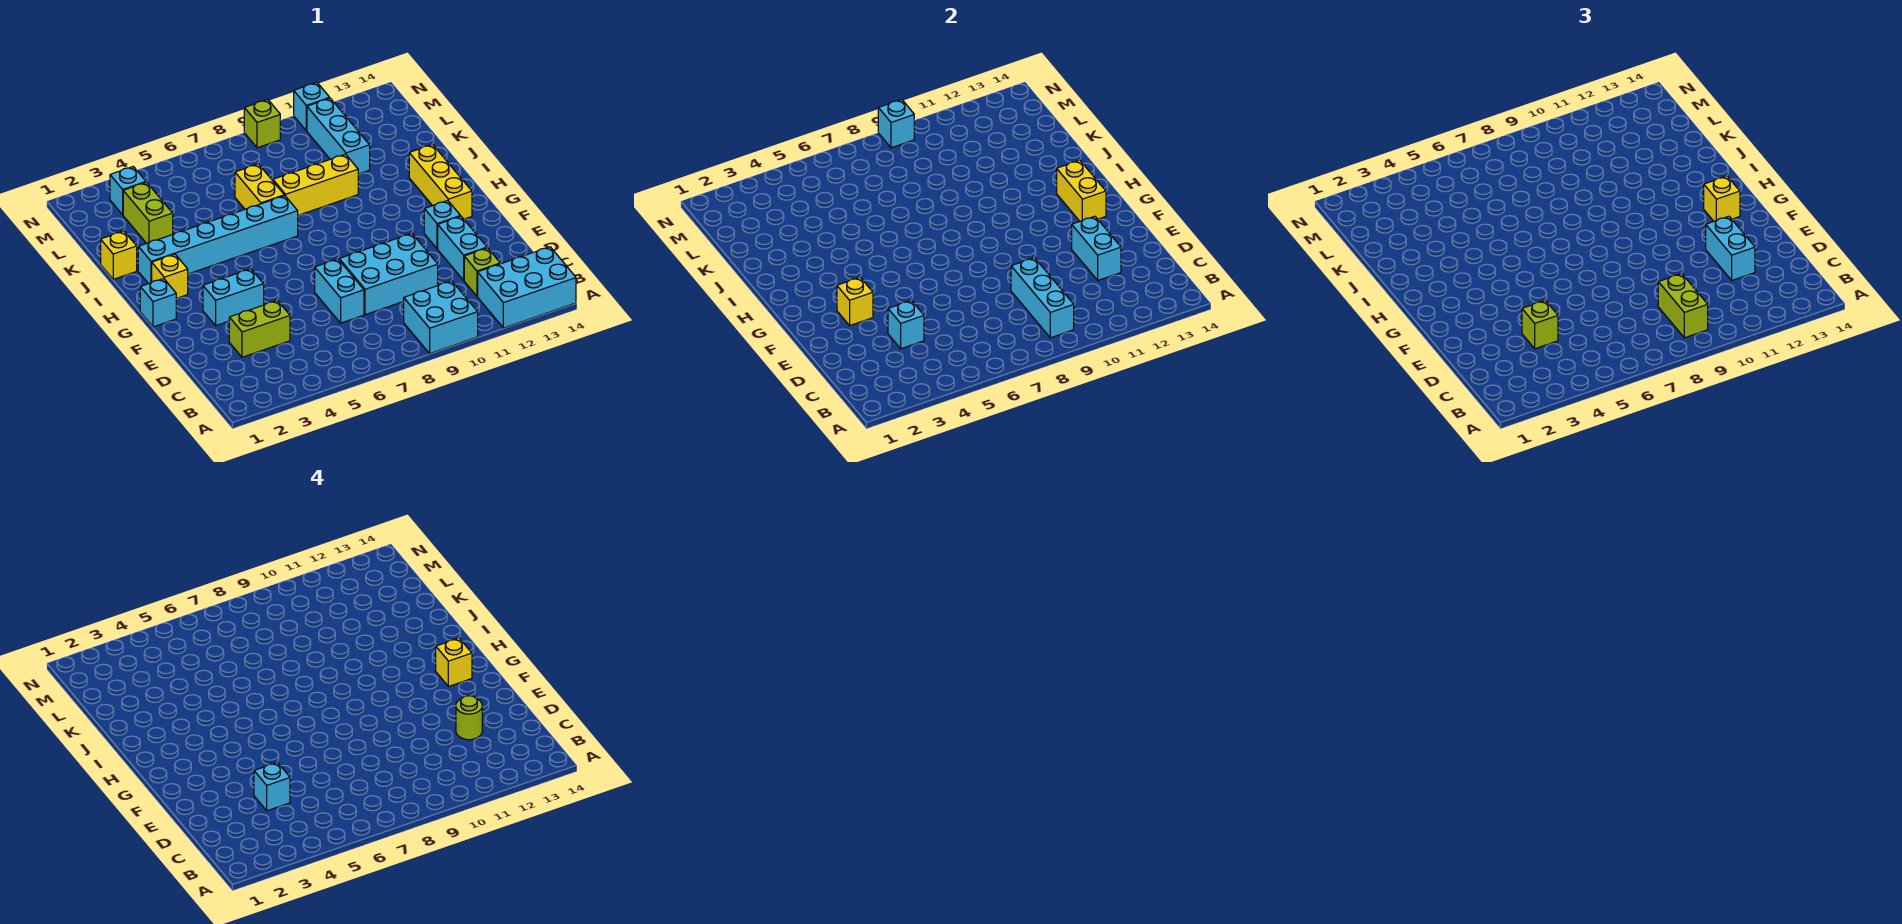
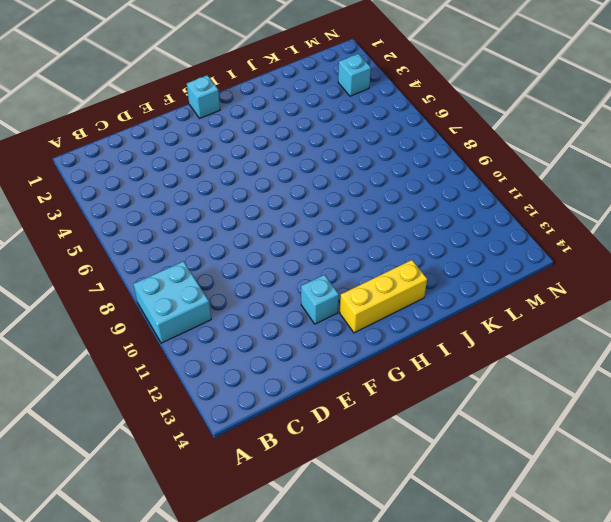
none -> cyan 2x3 brick [478,247,576,328]
none -> lime 1x1 brick [464,248,500,296]
none -> lime 1x2 brick [229,300,290,357]
none -> cyan 1x2 brick [315,259,364,323]

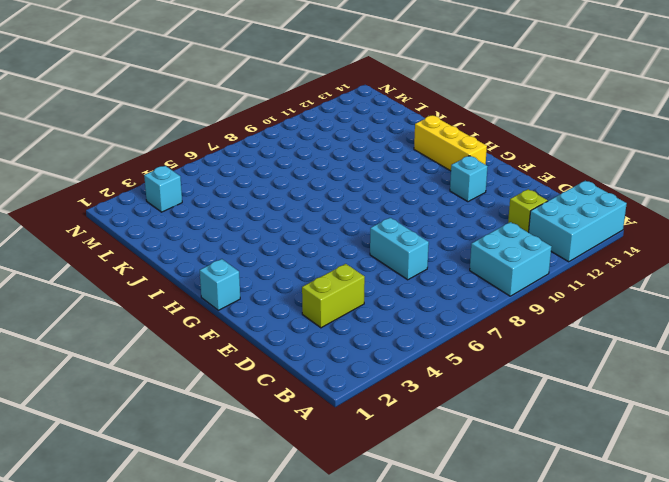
none -> cyan 2x3 brick [339,233,438,315]
none -> cyan 1x2 brick [438,216,487,280]
none -> cyan 1x2 brick [203,269,264,325]
none -> yellow 1x1 brick [152,254,188,298]

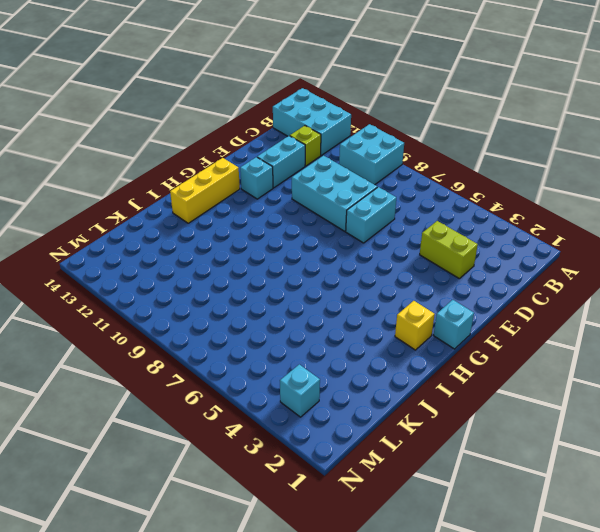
none -> cyan 1x2 brick [203,269,264,325]
none -> cyan 1x6 brick [138,196,298,284]
none -> yellow 1x1 brick [101,231,137,279]
none -> yellow 1x2 brick [235,164,284,209]

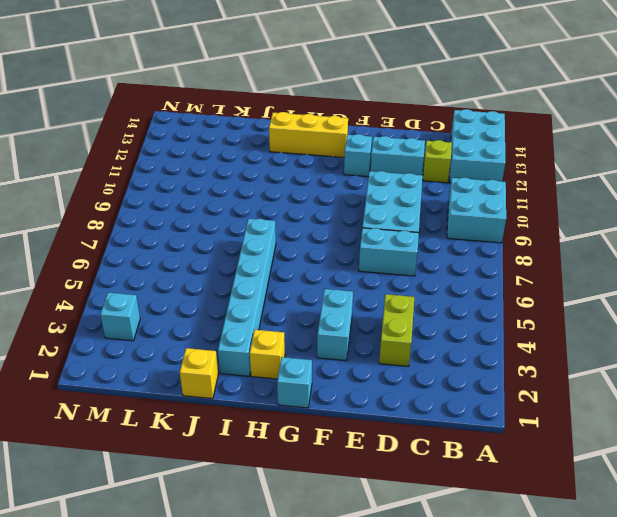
none -> yellow 1x2 brick [235,164,284,209]
none -> yellow 1x3 brick [273,154,358,215]
none -> lime 1x2 brick [123,182,173,243]
none -> cyan 1x3 brick [307,98,370,174]

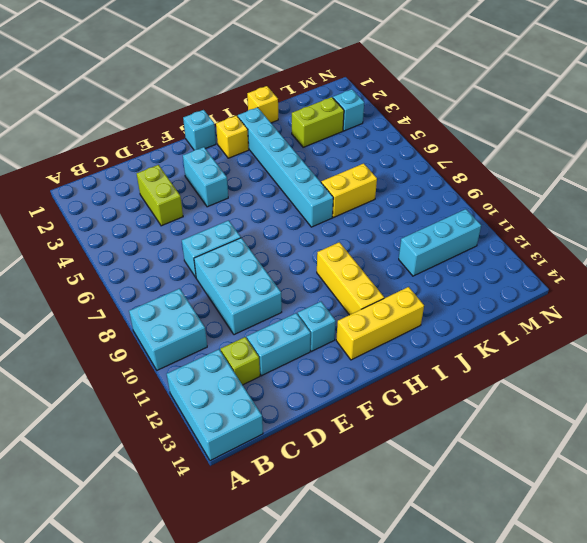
yellow 1x3 brick [317,242,384,315] -> yellow 1x3 brick moved to [273,154,358,215]
none -> lime 1x1 brick [244,99,280,148]
none -> cyan 1x1 brick [294,82,330,131]
none -> cyan 1x3 brick [1011,258,1074,338]
none -> cyan 1x1 brick [888,300,924,349]

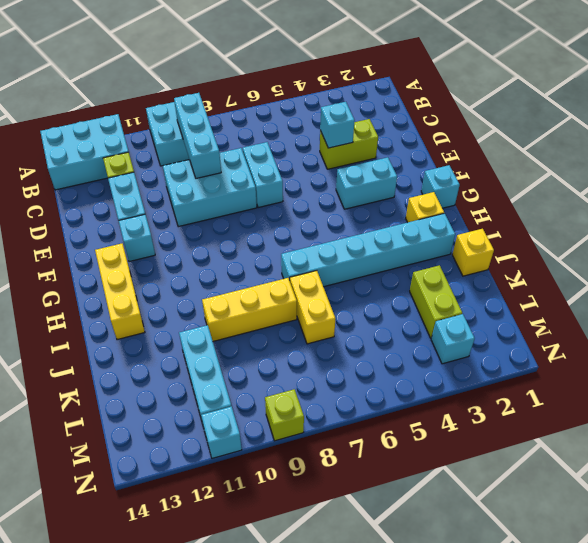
none -> cyan 1x2 brick [1072,216,1121,280]
none -> yellow 1x1 brick [837,277,873,325]
none -> yellow 1x2 brick [1057,160,1106,221]
none -> cyan 1x1 brick [878,99,914,148]

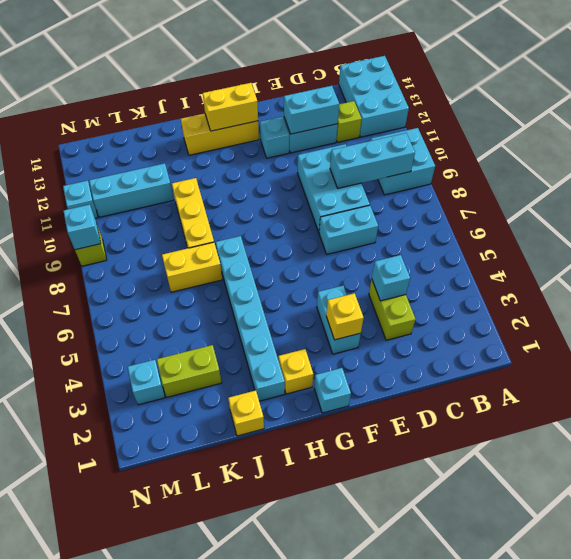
none -> lime 1x2 brick [1658,273,1708,338]
none -> lime 1x1 brick [1522,300,1558,349]
none -> cyan 1x2 brick [1706,216,1755,280]
none -> yellow 1x1 brick [1704,176,1740,221]

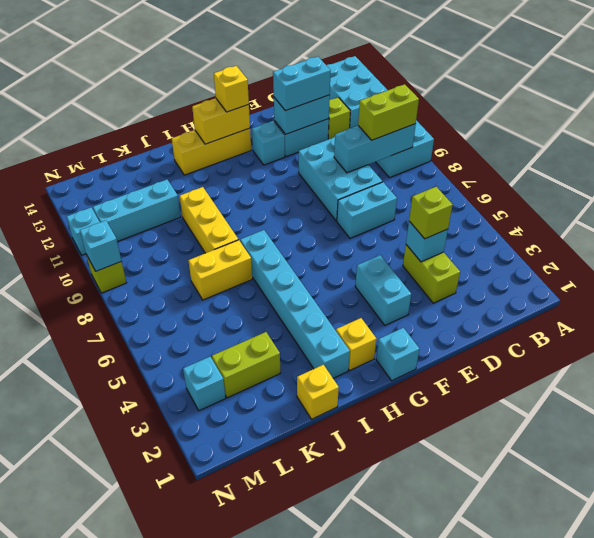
none -> yellow 1x1 brick [837,277,873,325]
none -> cyan 1x1 brick [254,762,290,811]
none -> lime 1x1 round brick [456,696,482,740]
none -> yellow 1x1 brick [436,638,472,687]

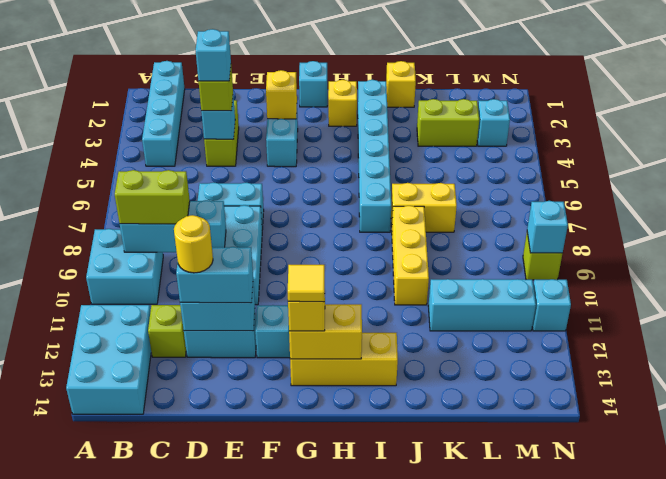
cyan 1x4 brick [142,61,185,166] -> none
yellow 1x1 round brick [174,215,213,273] -> lime 1x1 round brick [456,696,482,740]
yellow 1x1 tile [288,264,325,302] -> yellow 1x1 brick [436,638,472,687]

